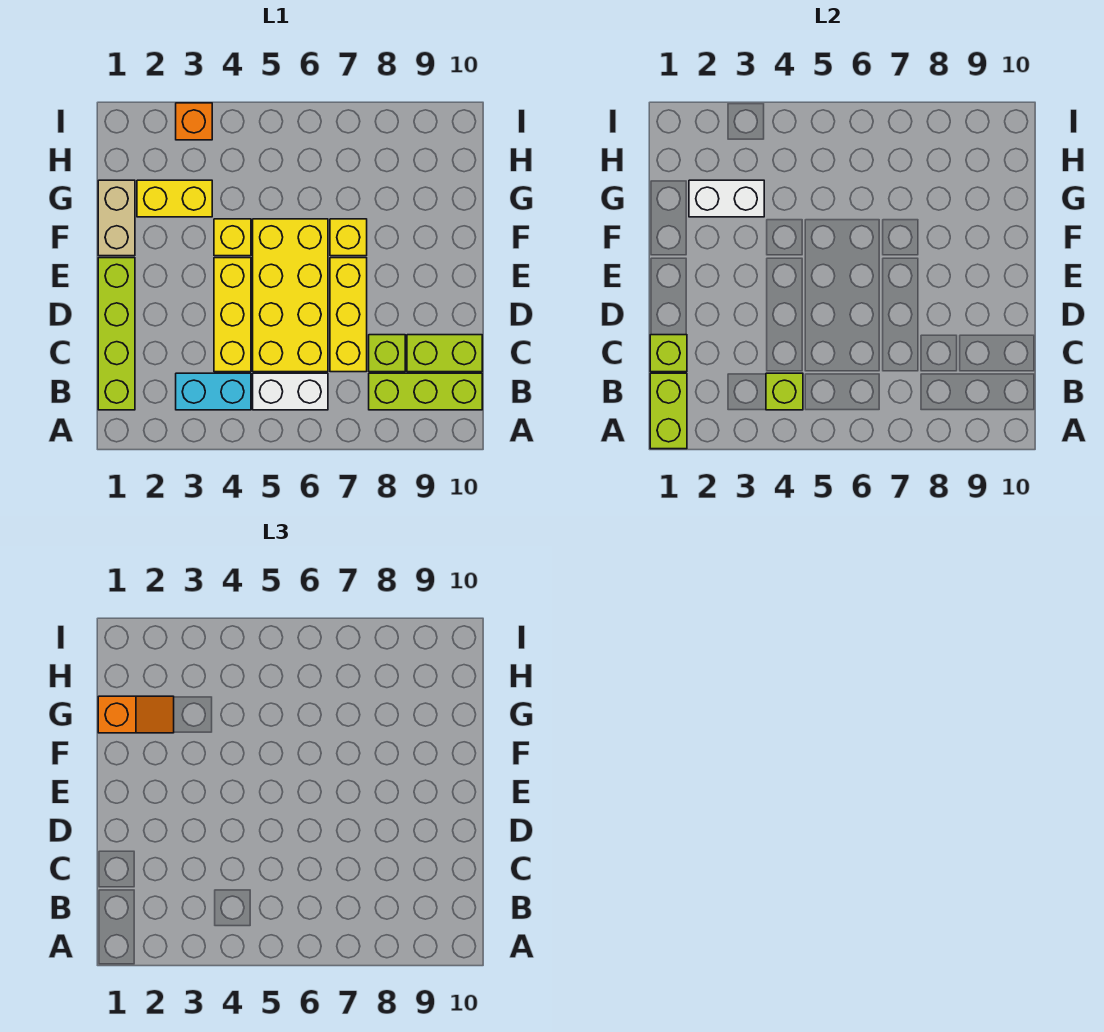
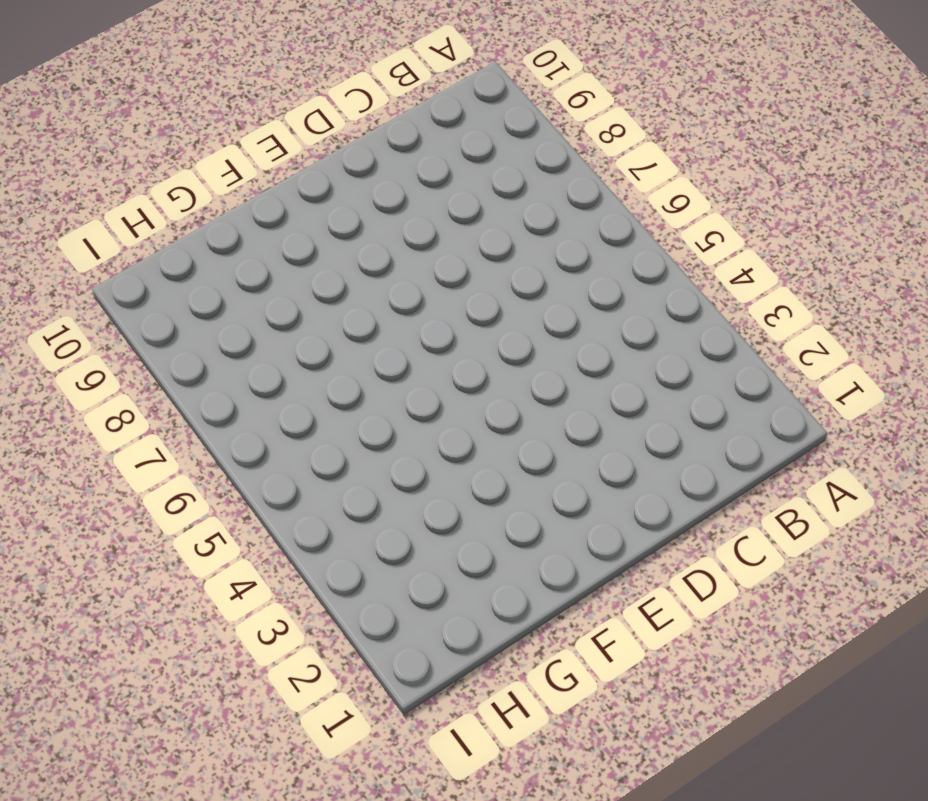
none -> lime 1x4 brick [98,258,135,410]
none -> cyan 1x2 brick [176,373,251,410]
none -> white 1x2 brick [253,373,328,410]

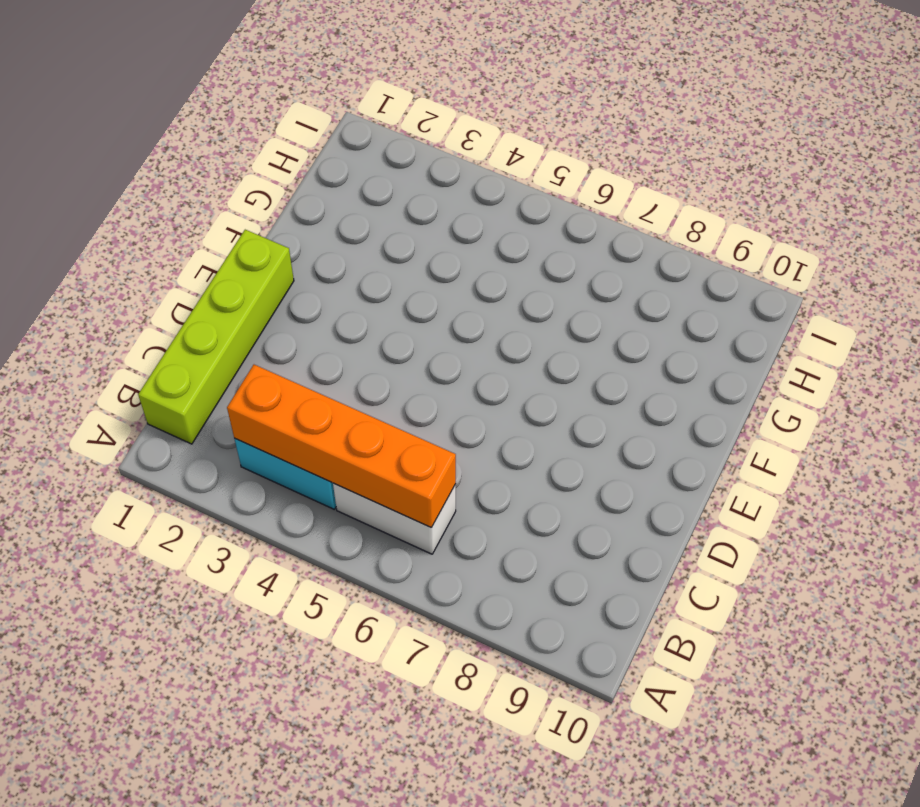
orange 1x4 brick [227,365,456,527] -> lime 1x1 brick [766,373,803,410]
none -> lime 1x3 brick [369,373,482,410]
none -> yellow 1x3 brick [214,258,251,372]
none -> yellow 2x4 brick [253,219,328,372]

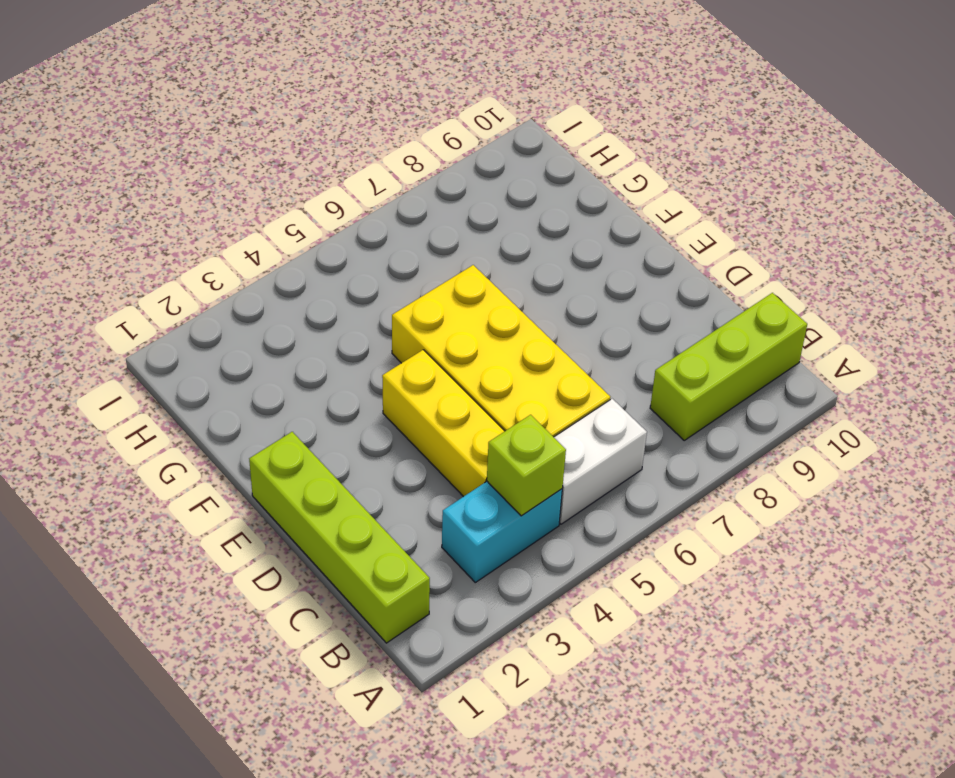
none -> yellow 1x3 brick [330,258,367,372]
none -> lime 1x1 brick [369,335,405,372]
none -> lime 1x2 brick [407,335,482,372]

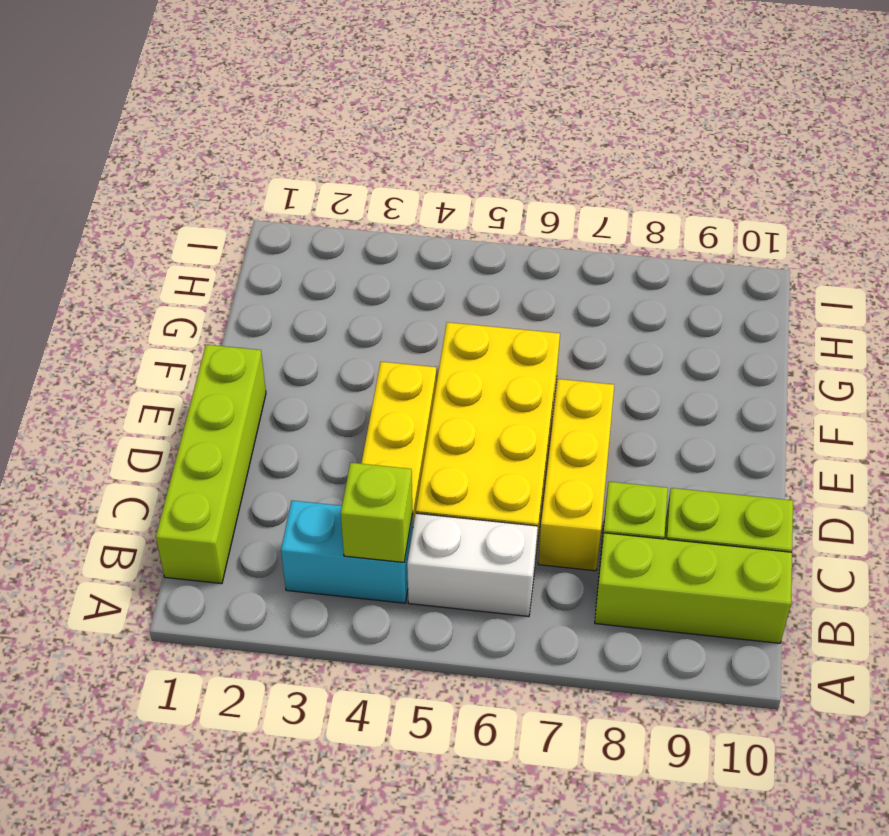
none -> tan 1x2 brick [98,180,135,256]
none -> yellow 1x1 brick [214,219,251,256]
none -> yellow 1x1 brick [330,219,367,256]

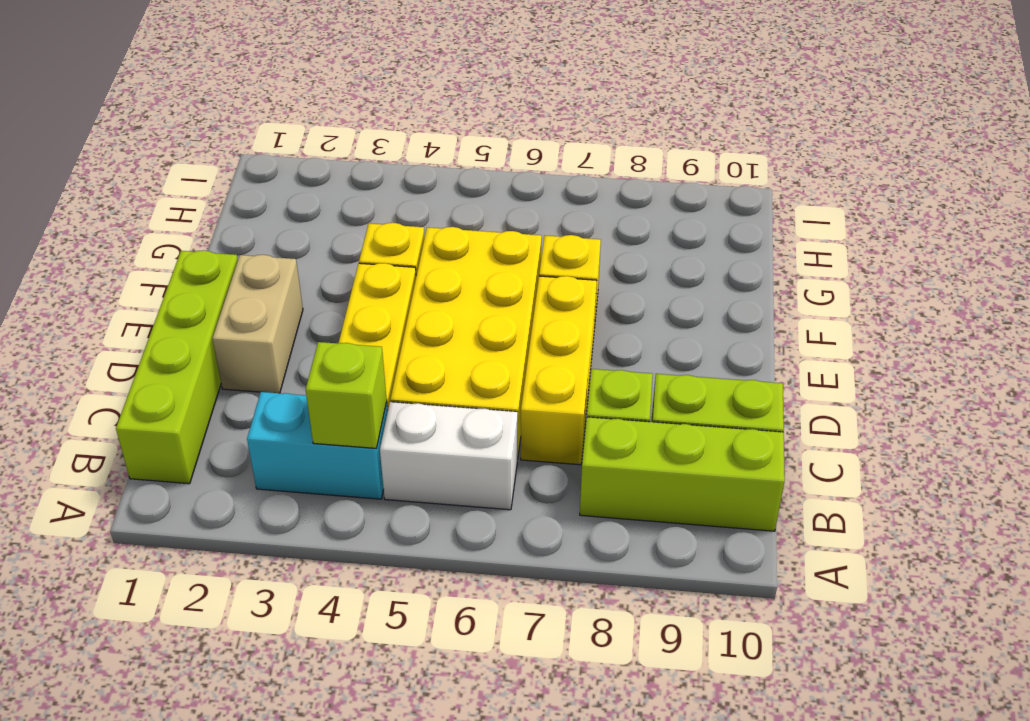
tan 1x2 brick [212,255,303,393] -> tan 1x2 brick moved to [98,180,135,256]
none -> yellow 1x2 brick [137,180,212,217]
none -> orange 1x1 brick [176,103,212,140]
none -> lime 1x2 brick [650,373,687,449]

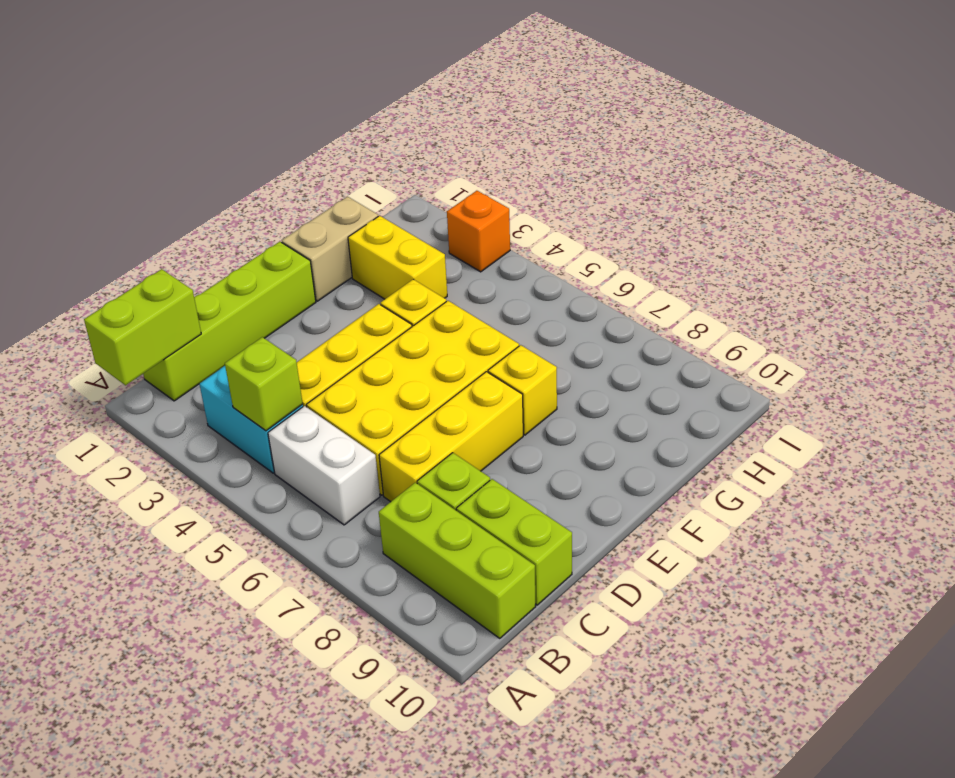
none -> lime 1x1 brick [650,335,687,372]
none -> white 1x2 brick [689,180,764,217]
none -> orange 1x2 slope [98,696,174,733]

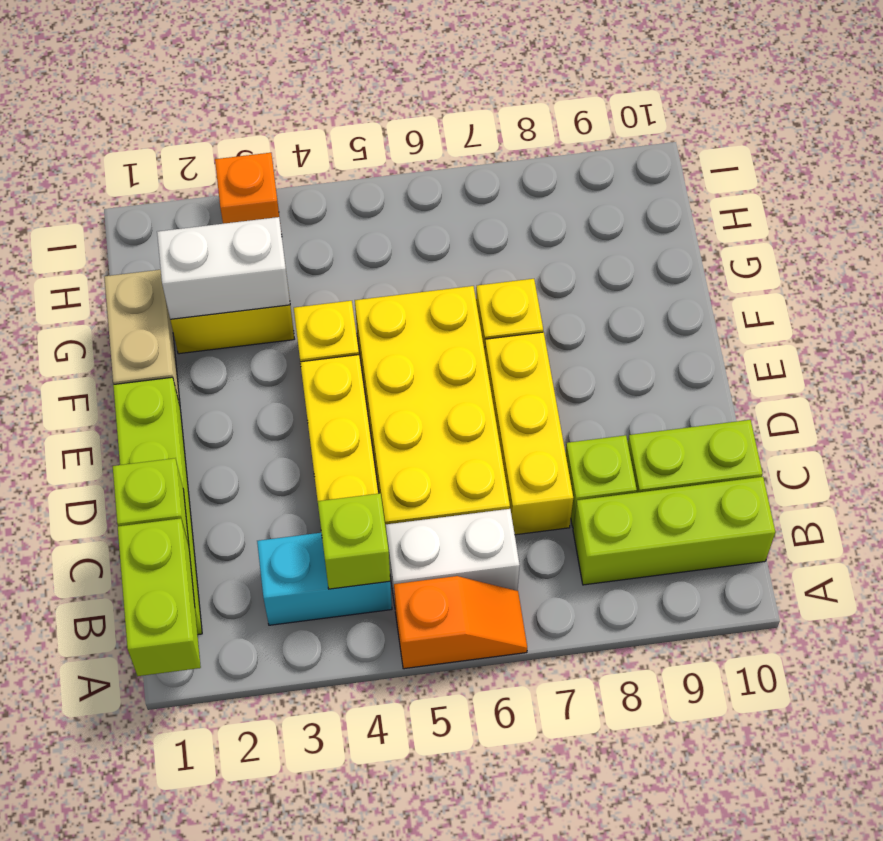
orange 1x2 slope [394,576,527,669] -> orange 1x2 slope moved to [98,696,174,733]

